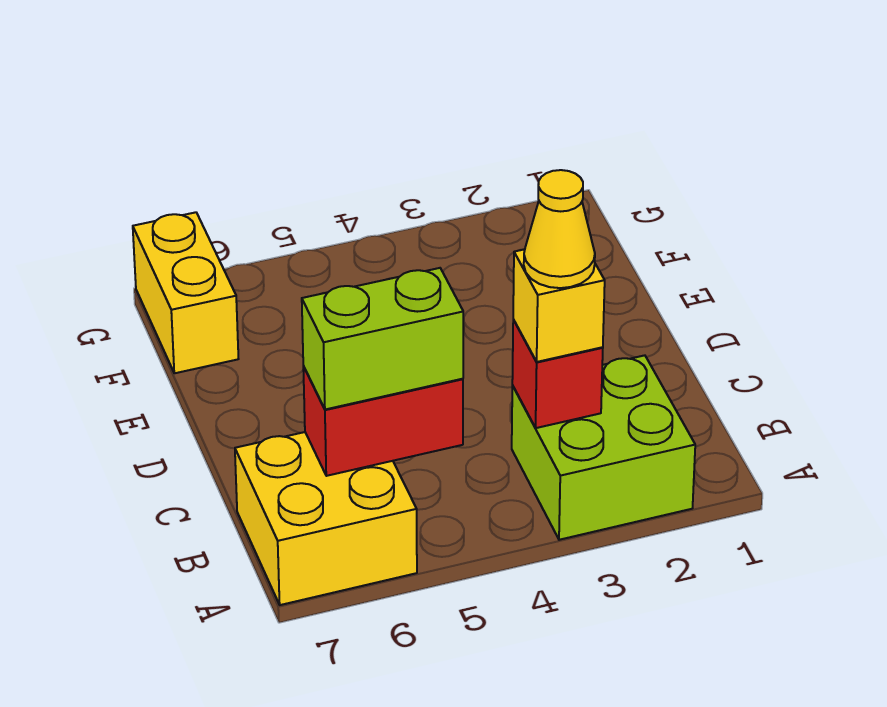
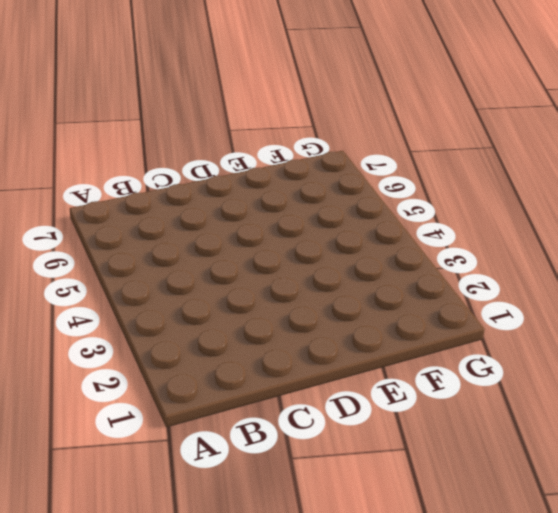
none -> lime 2x2 brick [512,355,695,540]
none -> yellow 2x2 brick [235,432,417,605]

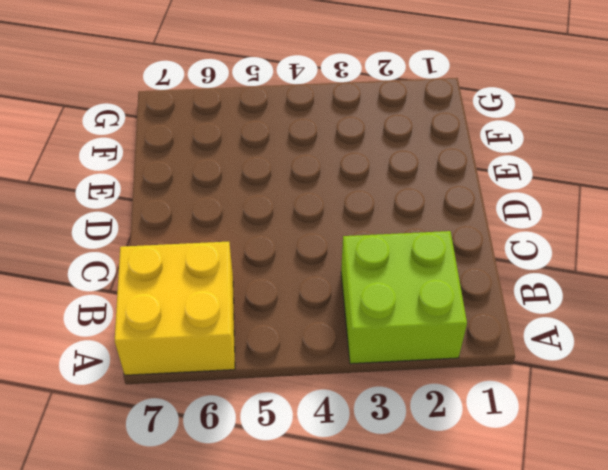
none -> yellow 1x2 brick [133,212,238,373]
none -> red 1x1 brick [512,319,603,428]

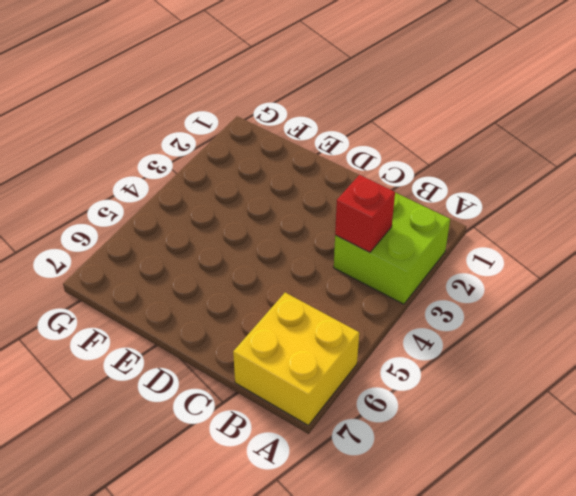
none -> yellow 1x2 brick [133,212,238,373]
none -> red 1x2 brick [303,366,463,476]

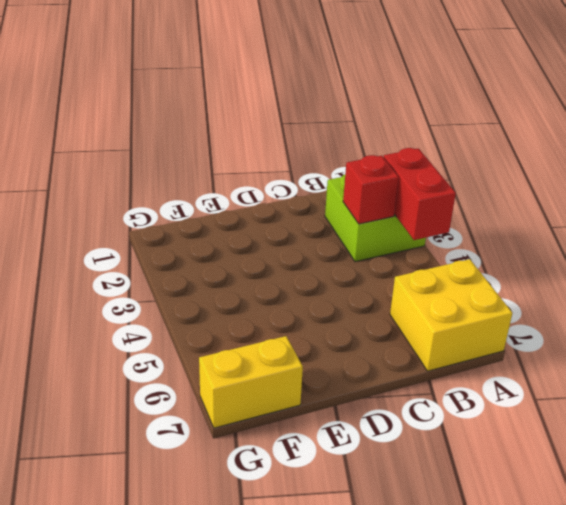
red 1x2 brick [384,148,456,240] -> red 1x2 brick moved to [303,366,463,476]
none -> yellow 1x1 brick [513,249,605,362]
none -> lime 1x2 brick [302,268,463,409]

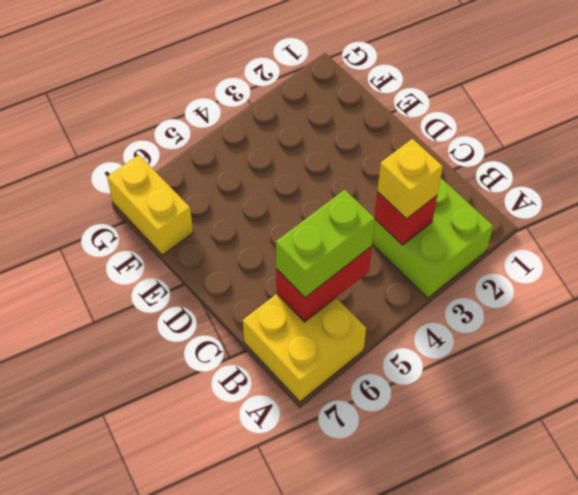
none -> yellow 1x1 cone [524,170,595,288]

